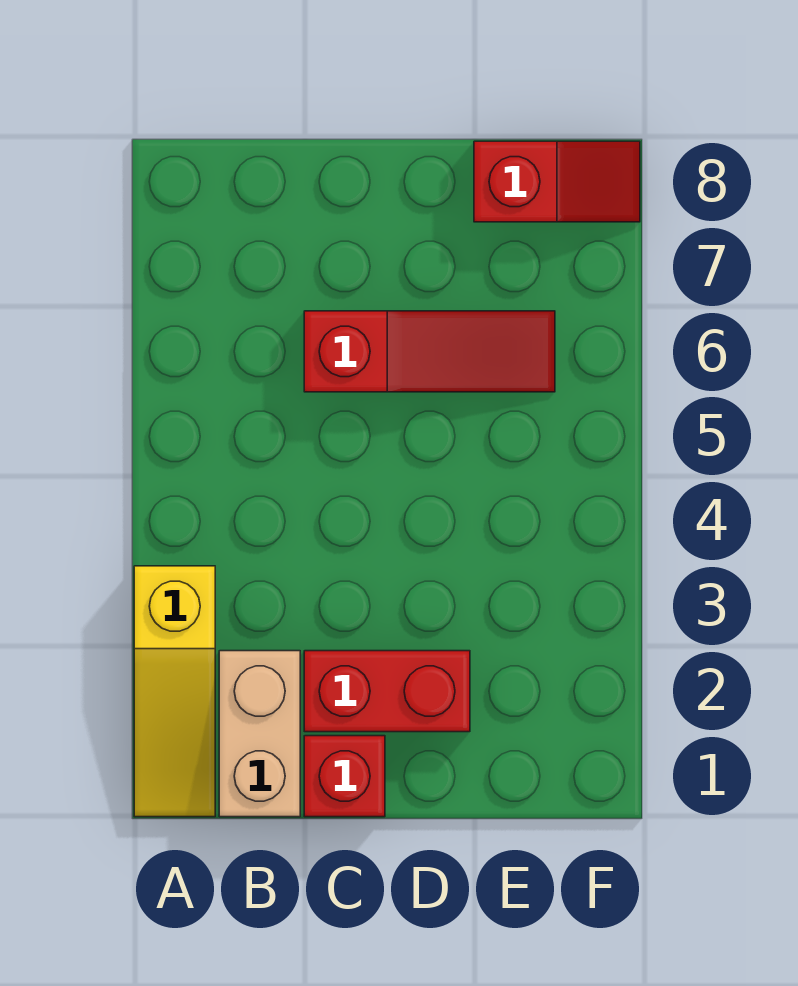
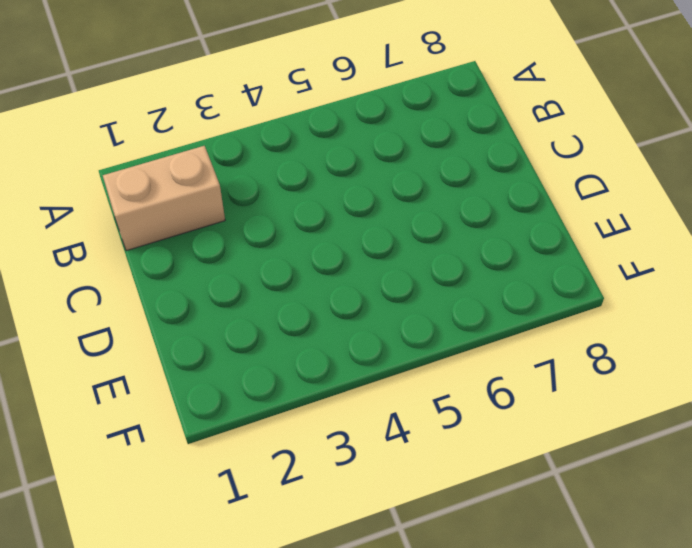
none -> yellow 1x3 slope [134,566,215,817]
none -> red 1x1 brick [304,736,385,817]

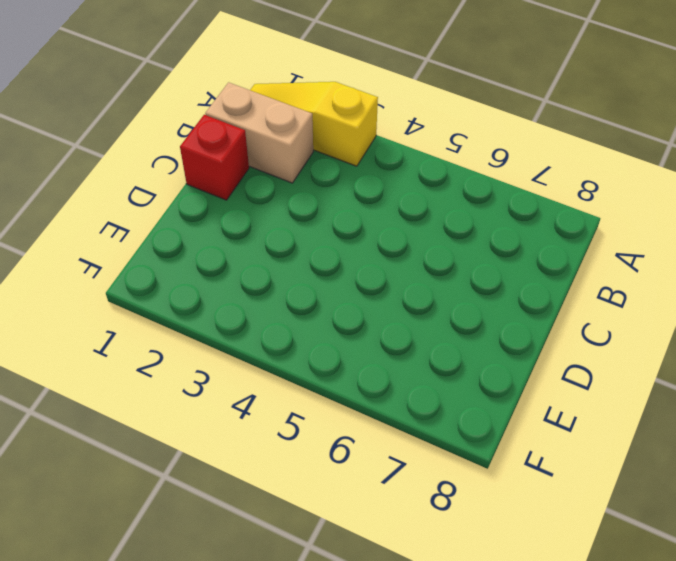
none -> red 1x2 brick [304,651,470,732]
none -> red 1x3 slope [304,311,555,392]

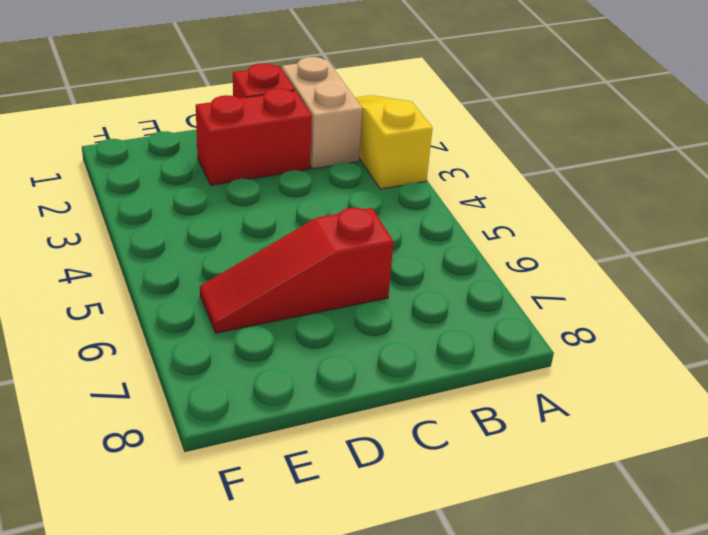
none -> red 1x2 slope [474,141,640,222]

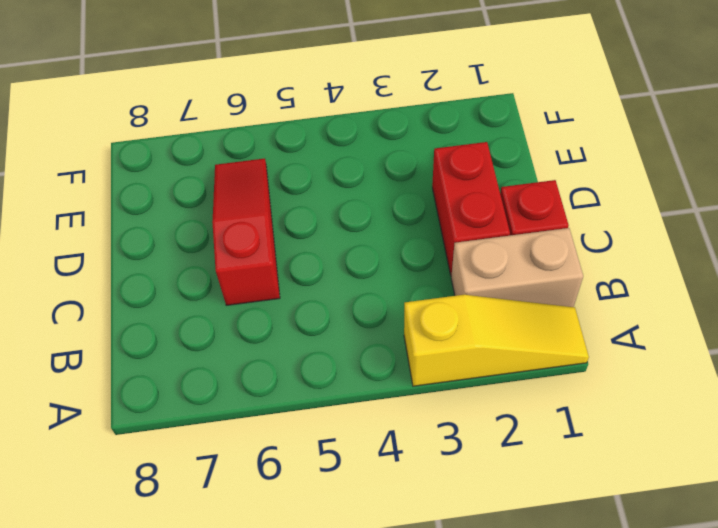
none -> red 1x2 slope [474,141,640,222]

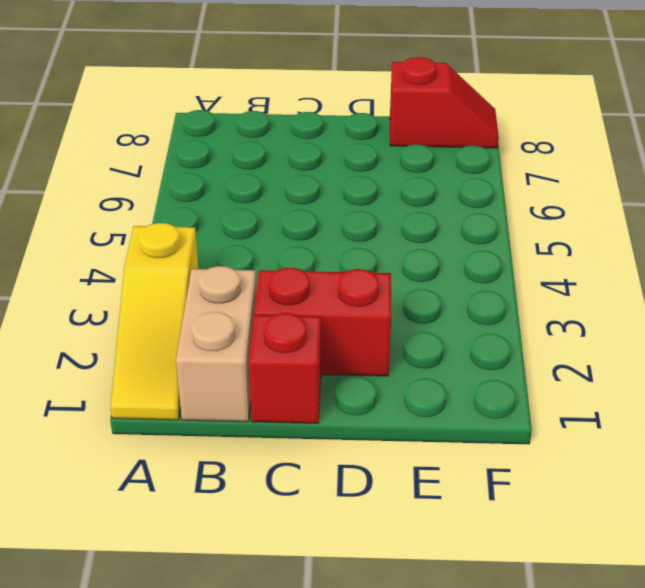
none -> red 1x3 slope [304,311,555,392]

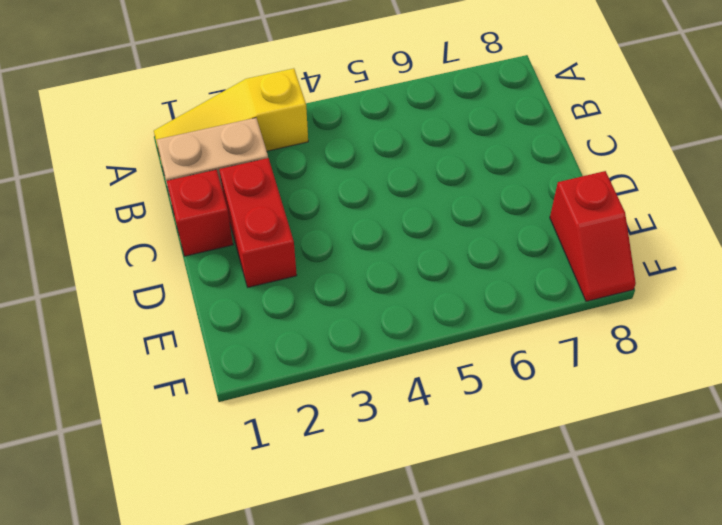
none -> red 1x3 slope [304,311,555,392]

